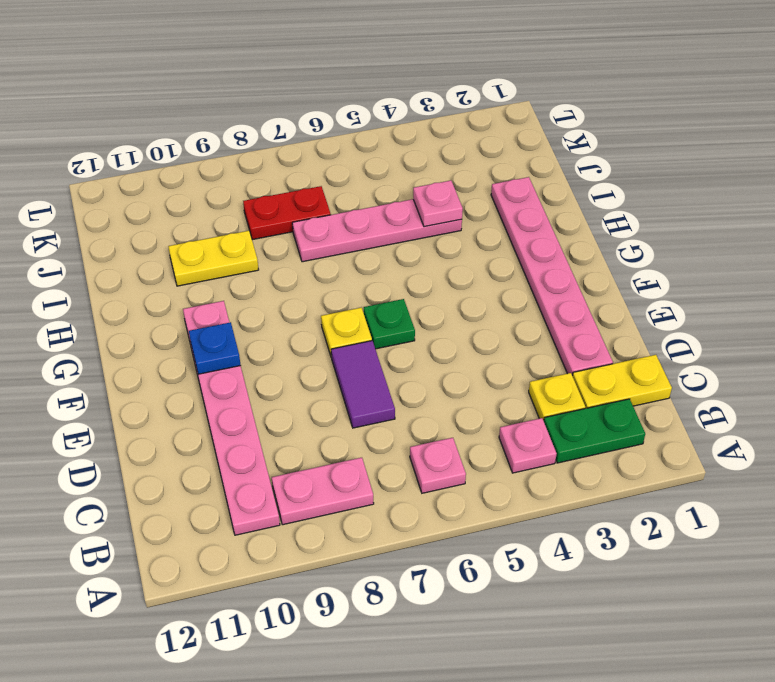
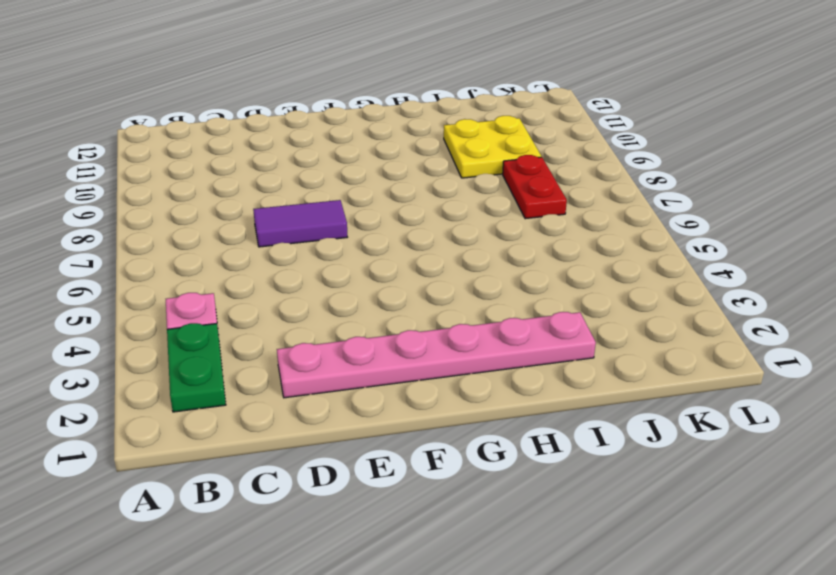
yellow 2x2 plate [444,116,542,178] -> yellow 1x2 plate [168,231,259,286]
none -> pink 1x1 plate [410,438,466,493]
none -> pink 1x2 plate [272,458,374,525]
none -> pink 1x6 plate [183,301,280,535]

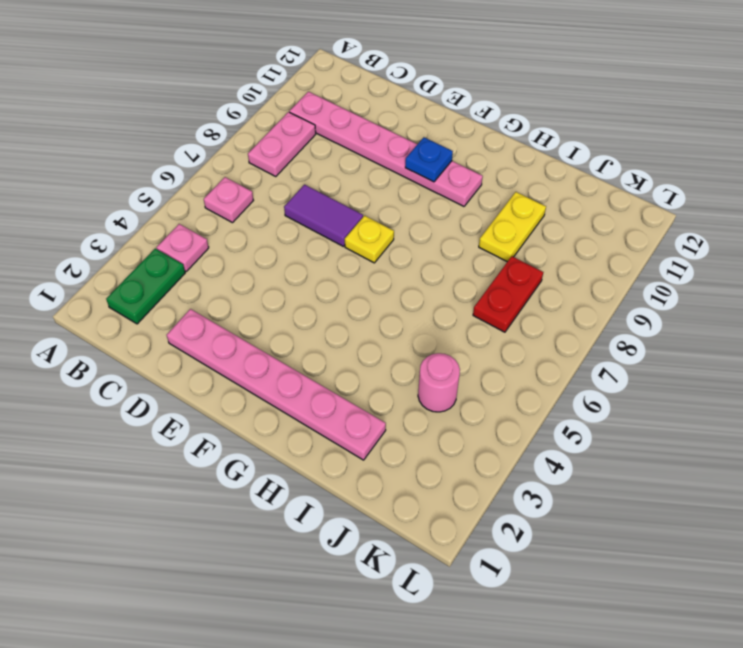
pink 1x1 round brick [418,353,460,412] -> none
none -> yellow 1x2 plate [573,355,672,409]
none -> yellow 1x1 plate [529,373,585,421]
none -> green 1x1 plate [364,299,415,349]

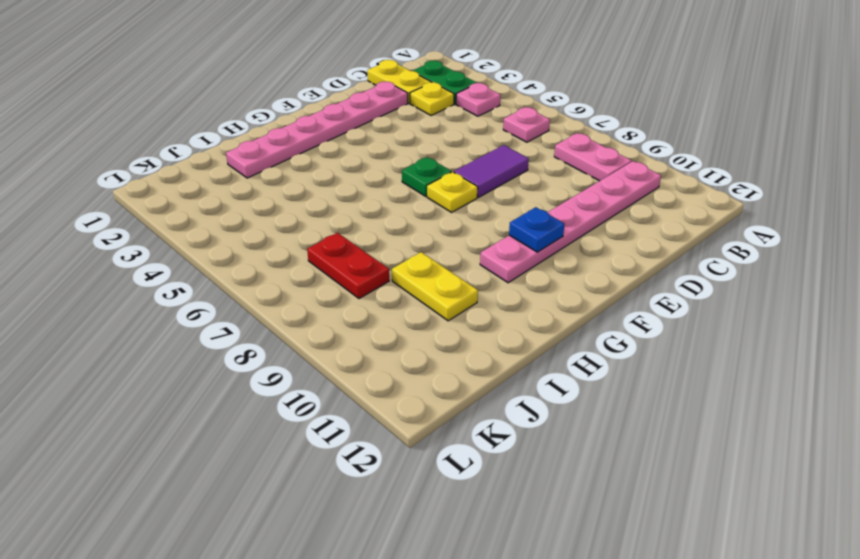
none -> pink 1x4 plate [292,199,462,262]
none -> pink 1x1 plate [413,180,463,227]

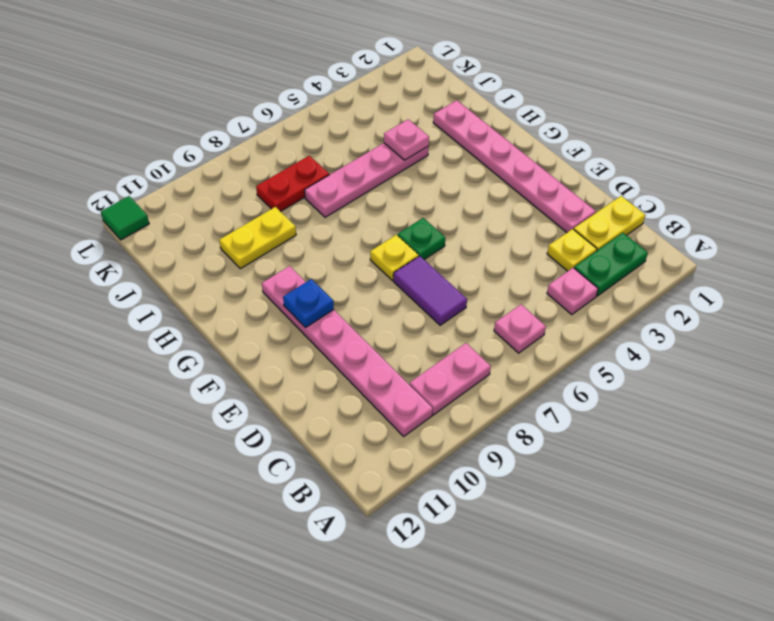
green 1x1 tile [101,196,149,240] -> none

